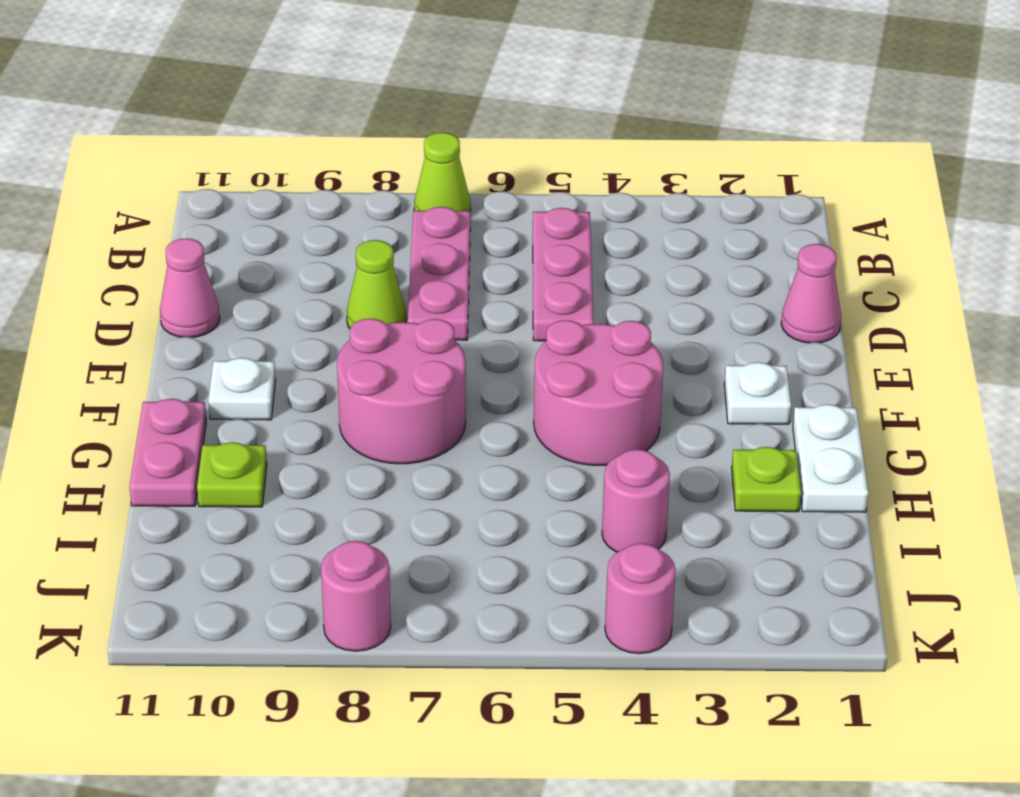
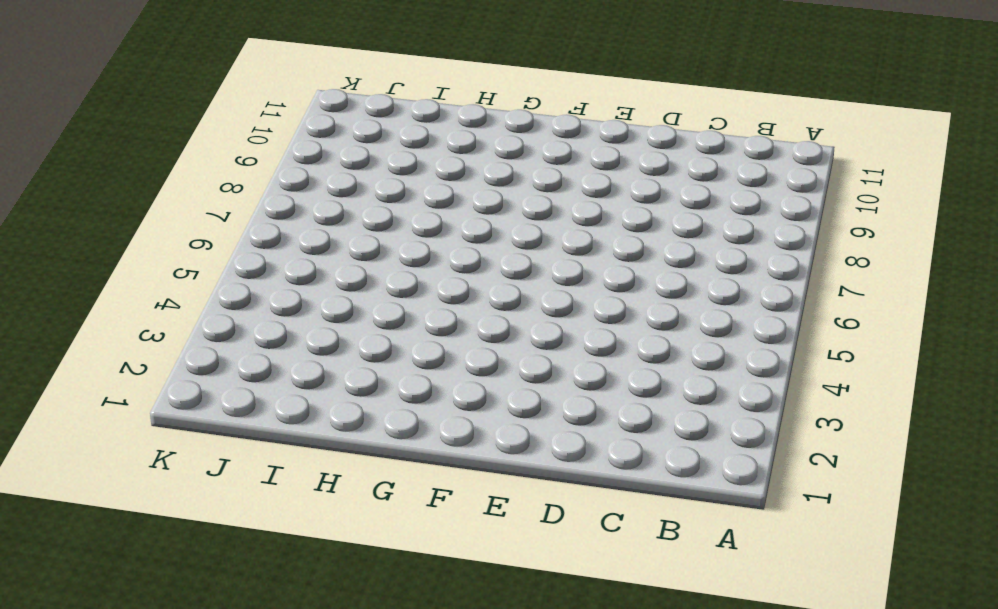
none -> lime 1x1 cone [414,133,471,211]
none -> pink 1x3 plate [533,208,593,341]
none -> pink 1x3 plate [408,207,470,340]

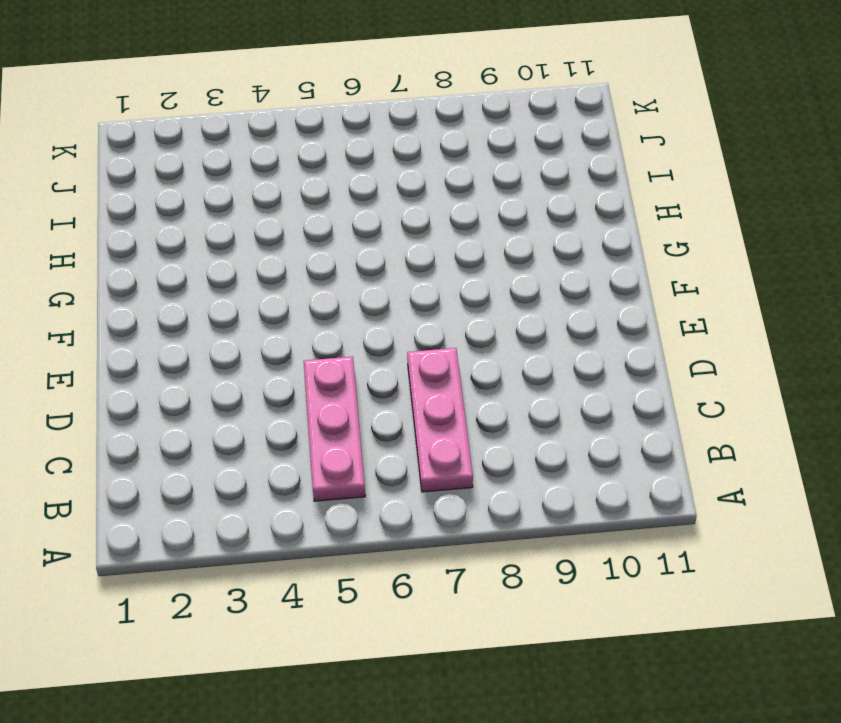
none -> lime 1x1 cone [414,133,471,211]
none -> pink 1x1 cone [781,244,841,343]
none -> lime 1x1 cone [347,240,406,328]

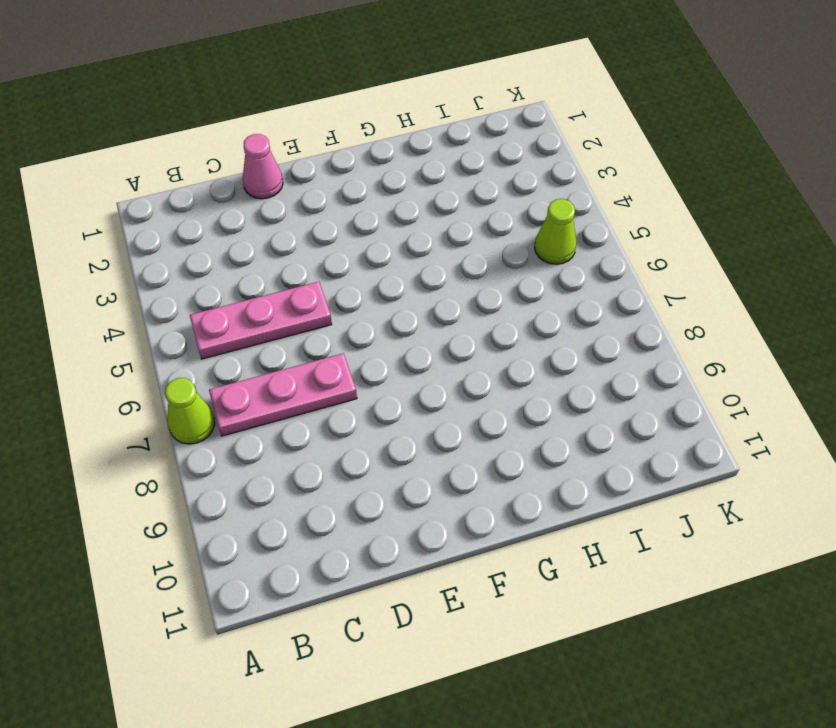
lime 1x1 cone [535,199,576,264] -> lime 1x1 cone moved to [347,240,406,328]
none -> pink 1x1 cone [160,238,220,337]
none -> white 1x1 plate [724,362,791,424]
none -> pink 2x2 round brick [534,320,663,466]

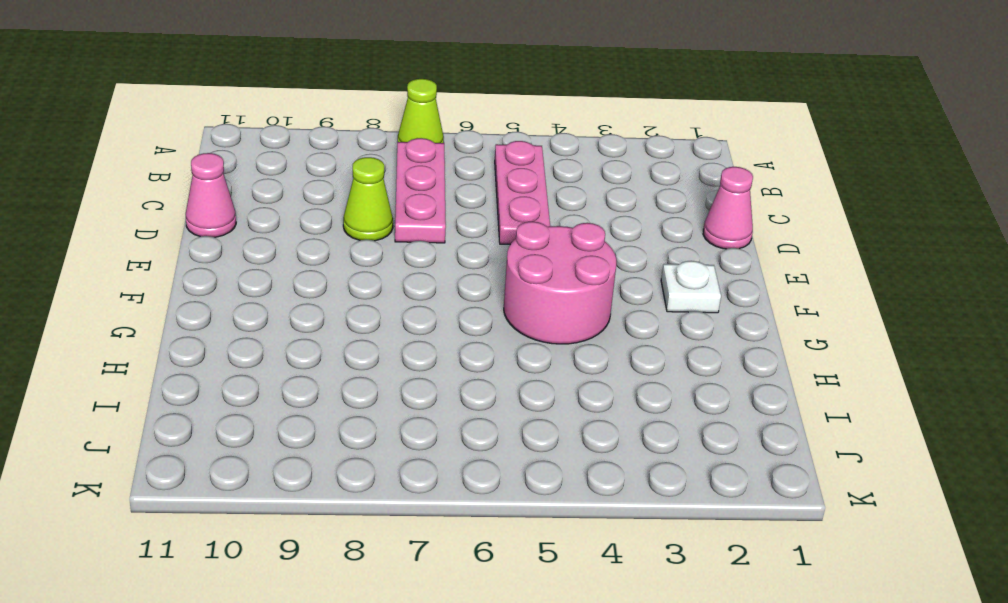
none -> pink 2x2 round brick [337,319,466,464]
none -> white 1x1 plate [208,358,276,420]
none -> white 1x2 plate [793,404,868,512]

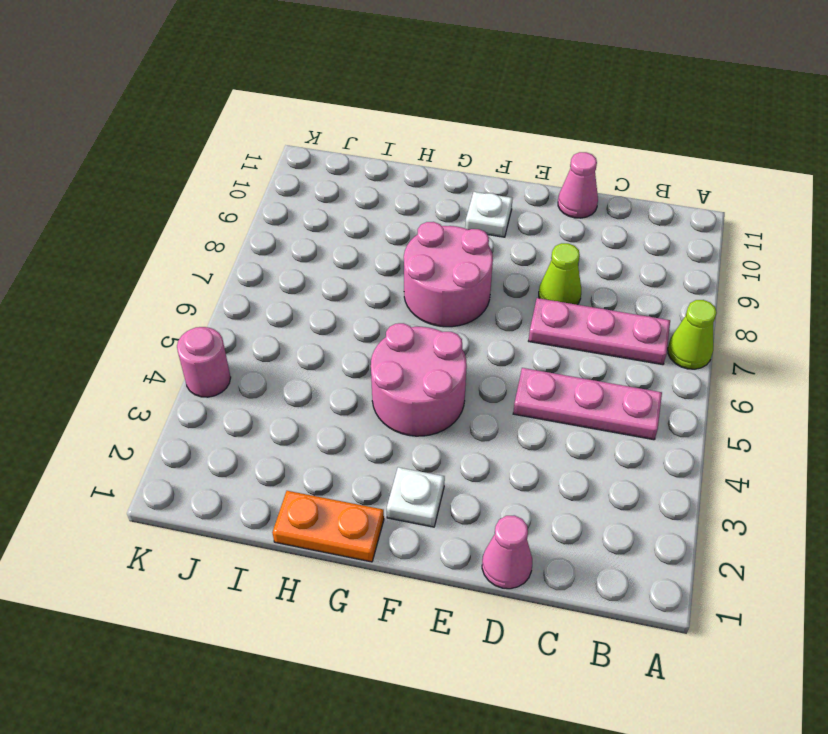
orange 1x2 plate [272,491,384,562] -> white 1x2 plate [793,404,868,512]
none -> pink 1x2 plate [130,399,206,506]
none -> lime 1x1 plate [732,447,801,512]
none -> lime 1x1 plate [197,442,267,507]

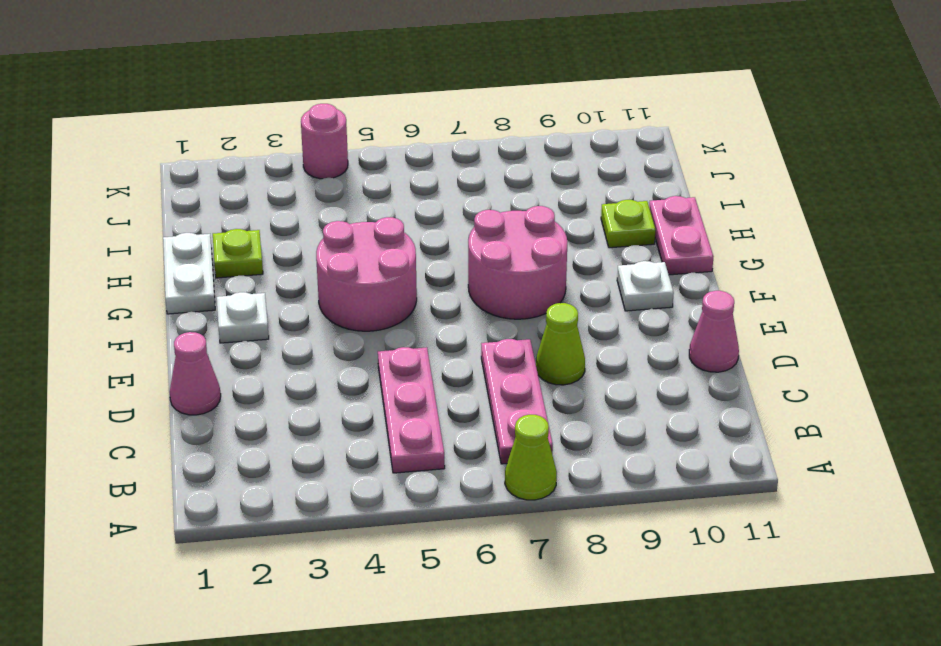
none -> pink 1x1 round brick [602,449,670,552]
none -> pink 1x1 round brick [321,541,391,651]

